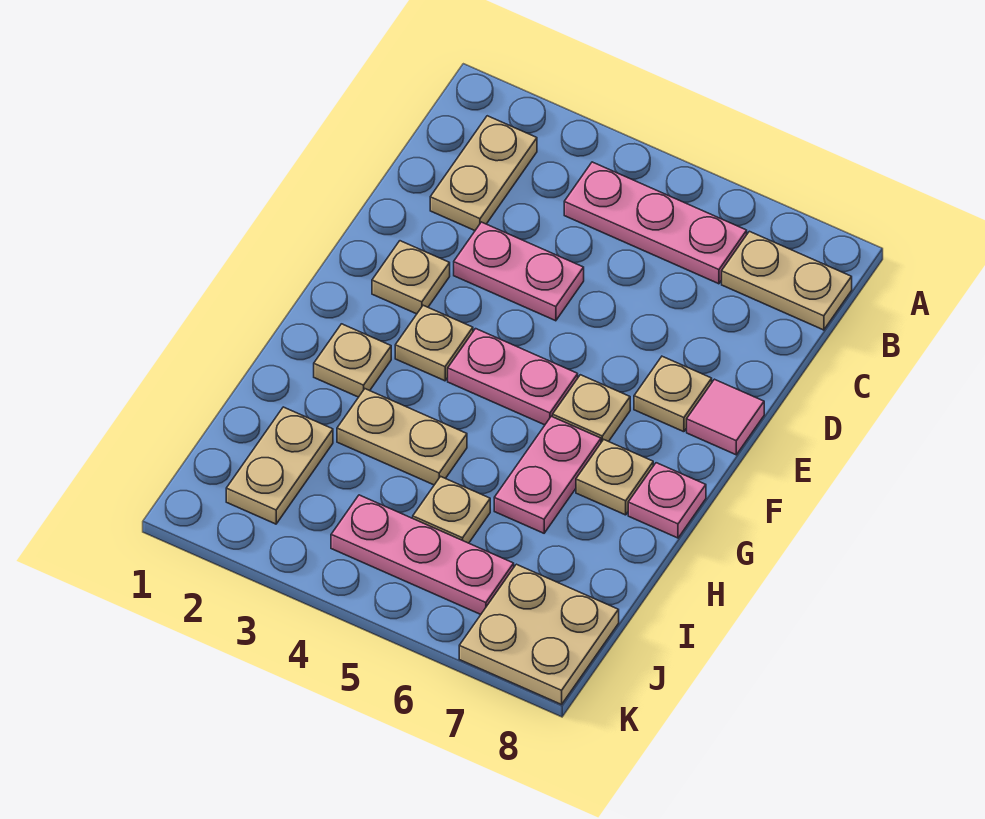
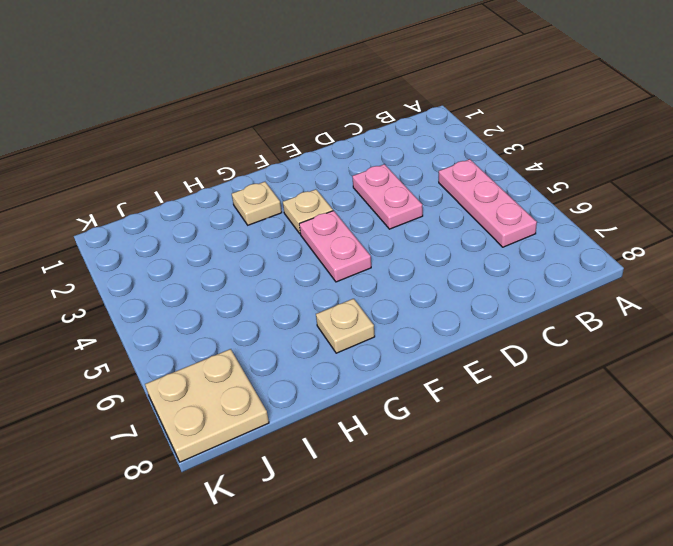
none -> tan 1x2 plate [430,116,537,231]
none -> tan 1x2 plate [722,231,852,330]
none -> tan 1x1 plate [372,241,450,314]

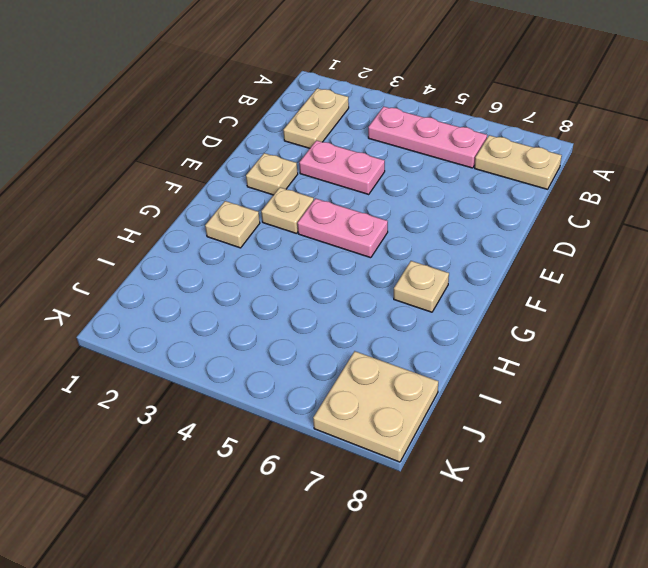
none -> tan 1x1 plate [634,356,712,432]
none -> pink 1x1 tile [687,379,764,455]
none -> tan 1x1 plate [553,375,630,442]

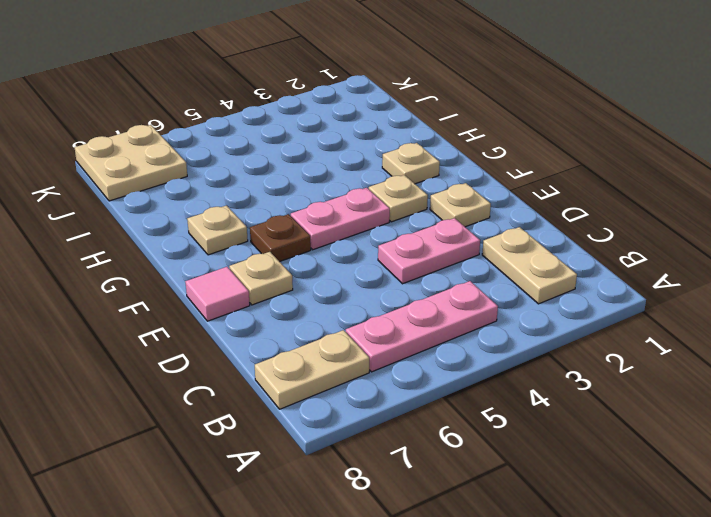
brown 1x1 plate [250,214,311,262] -> tan 1x1 plate [553,375,630,442]
none -> pink 1x2 plate [494,416,601,533]
none -> pink 1x1 plate [628,463,706,538]
none -> tan 1x2 plate [337,389,467,485]

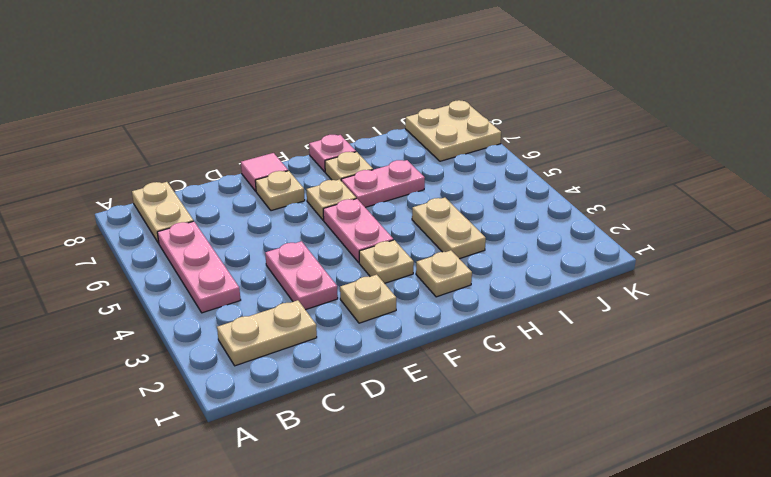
none -> tan 1x2 plate [226,407,333,524]
none -> tan 1x1 plate [413,476,490,543]
none -> pink 1x3 plate [331,495,514,614]

